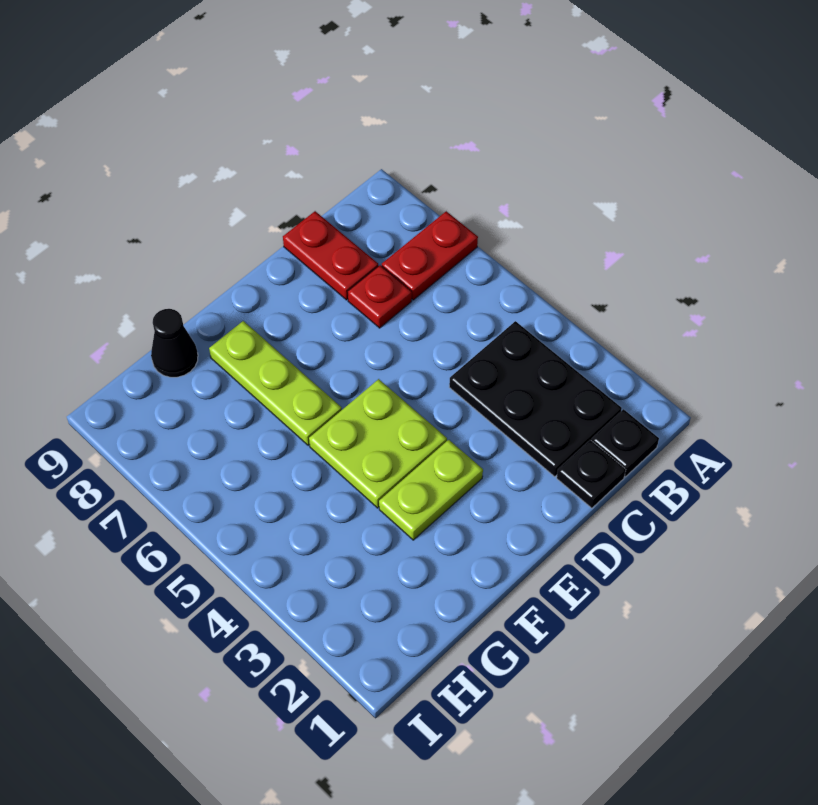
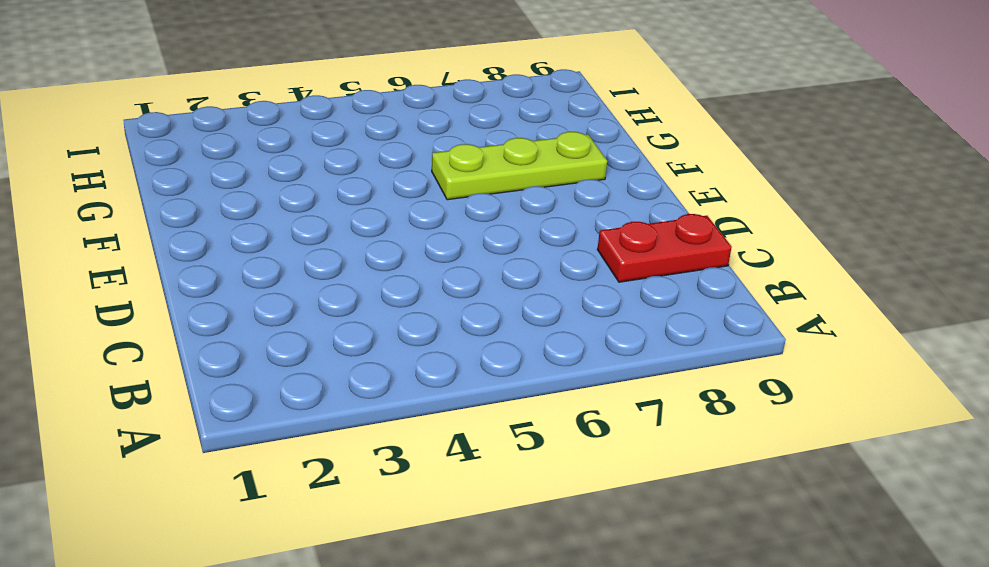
none -> red 1x2 plate [382,211,478,300]
none -> black 1x1 plate [591,409,659,477]

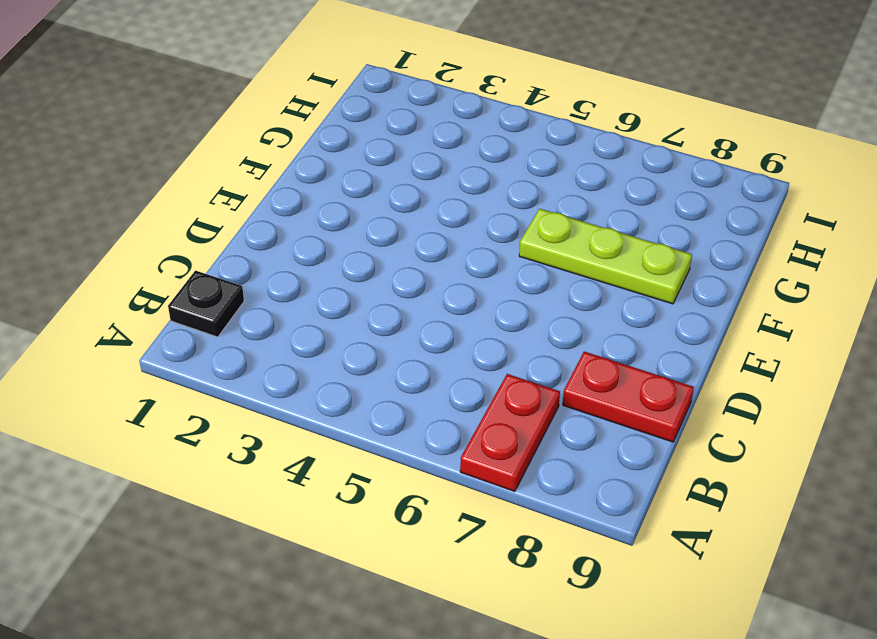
none -> black 2x3 plate [449,321,622,477]
none -> black 1x1 plate [557,440,626,508]

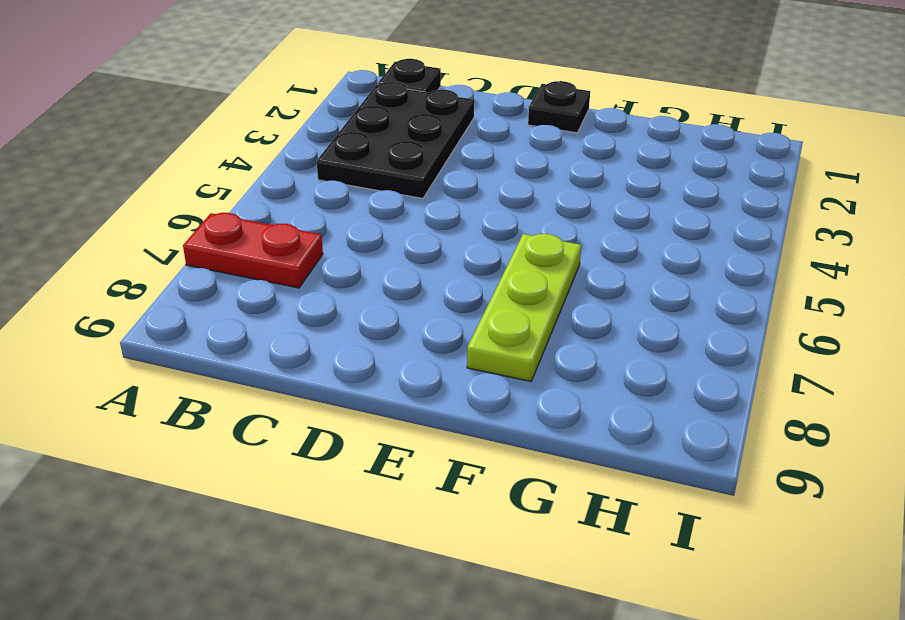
black 1x1 plate [528,81,590,133] -> black 1x1 plate moved to [557,440,626,508]
none -> red 1x1 plate [348,265,412,328]
none -> red 1x2 plate [283,211,378,300]

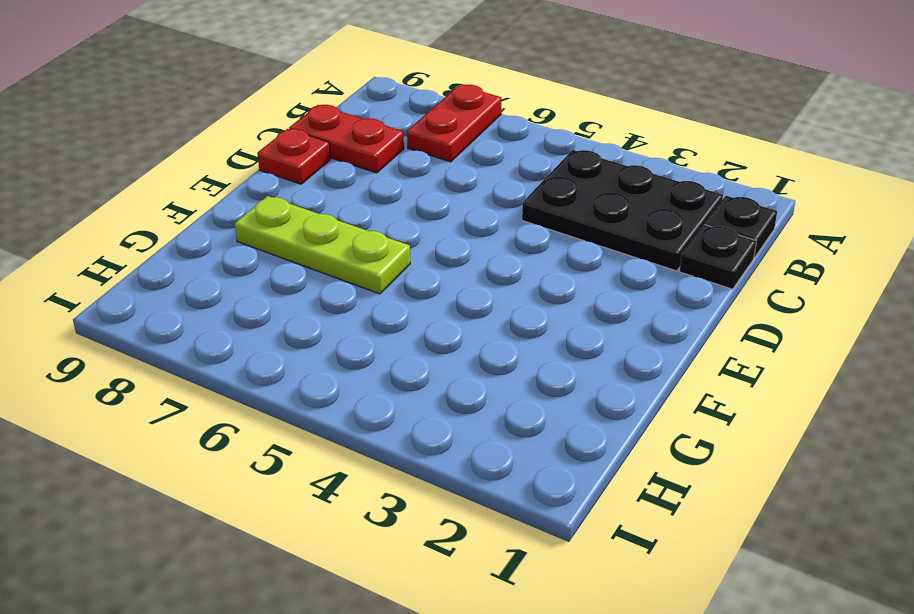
red 1x1 plate [257,129,331,184] -> red 1x1 plate moved to [348,265,412,328]
none -> lime 1x2 plate [379,440,483,540]
none -> lime 2x2 plate [309,379,447,508]

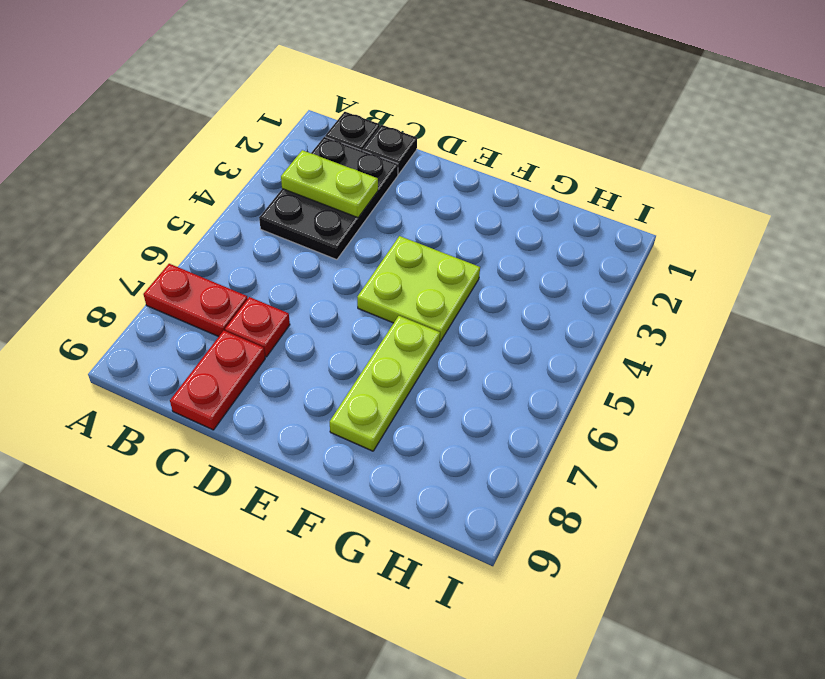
lime 1x2 plate [281,150,378,218] -> lime 1x2 plate moved to [379,440,483,540]
none -> black 1x1 cone [151,309,198,377]

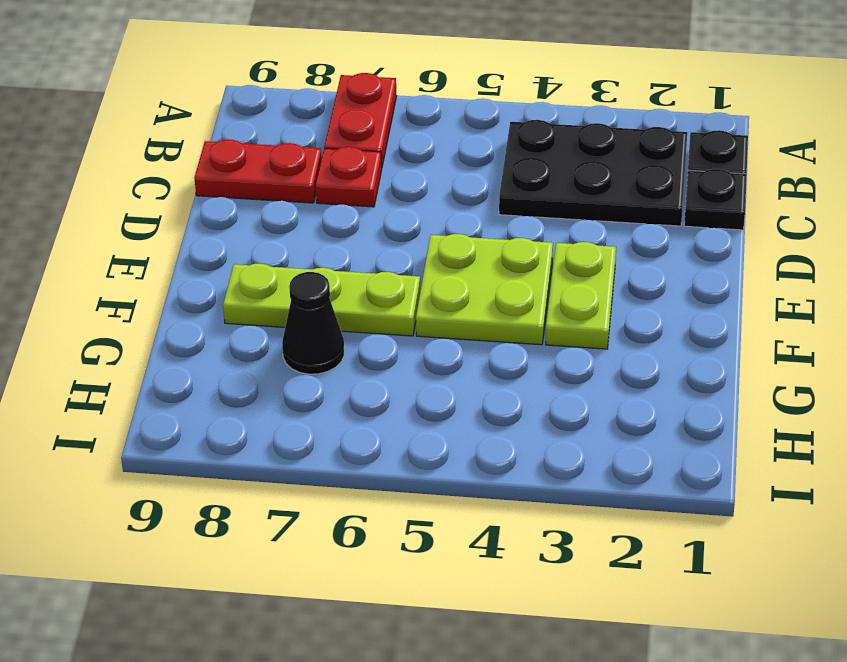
black 1x1 cone [282,272,344,374] -> black 1x1 cone moved to [151,309,198,377]

